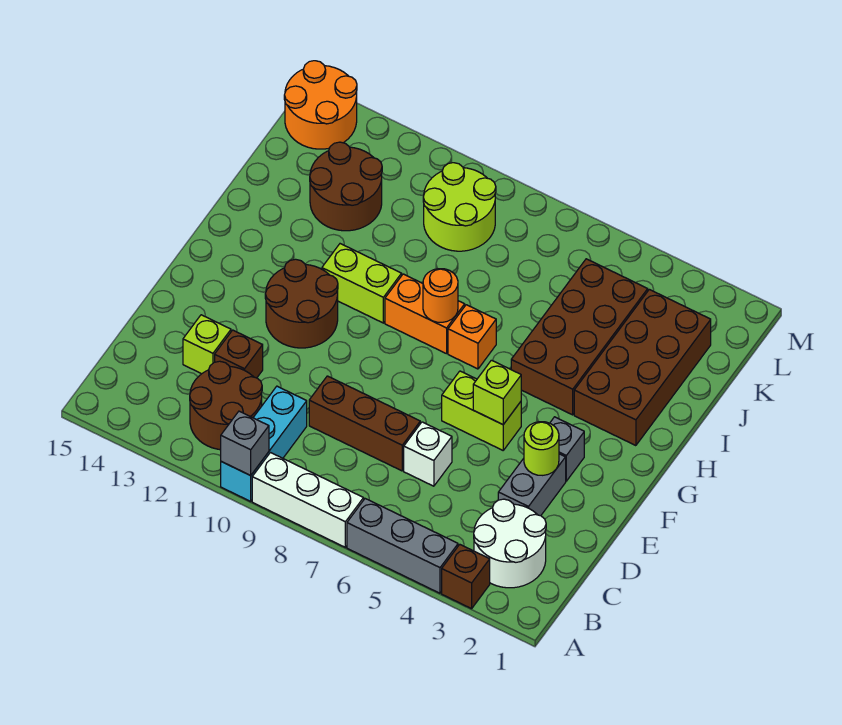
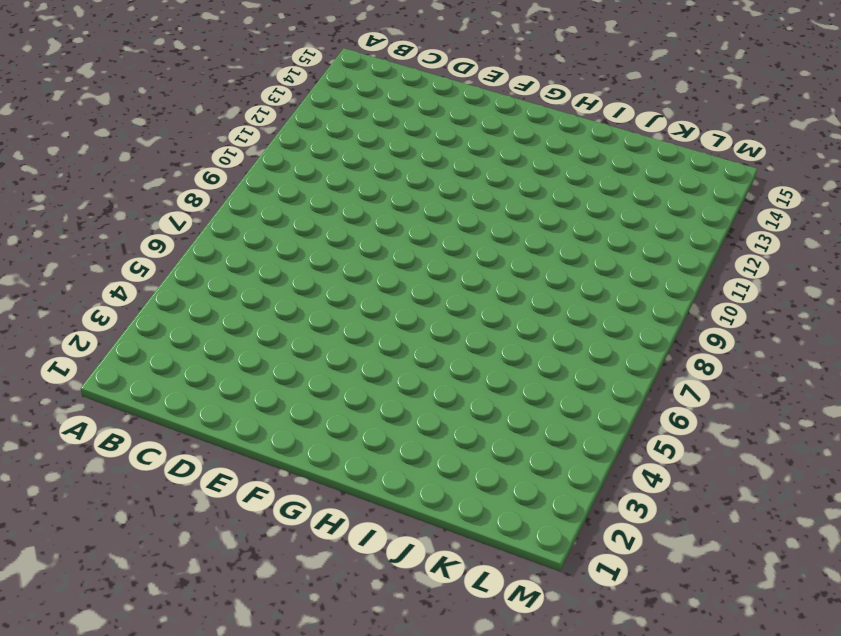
none -> brown 1x1 brick [442,545,490,609]
none -> grey 1x3 brick [347,499,458,593]
none -> white 1x3 brick [252,453,364,547]

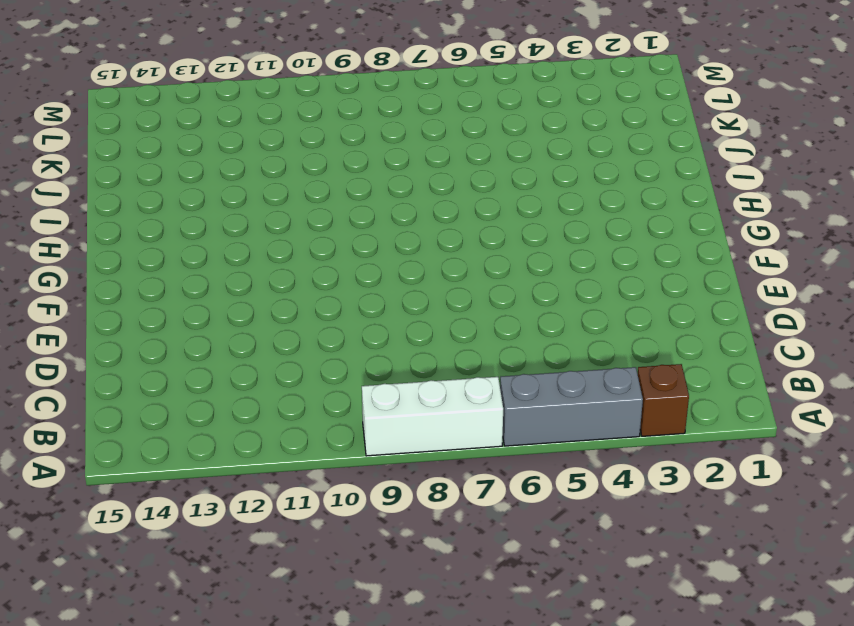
none -> cyan 1x3 brick [221,386,307,501]
none -> white 2x2 round brick [474,499,546,588]
none -> brown 2x2 round brick [190,361,262,450]

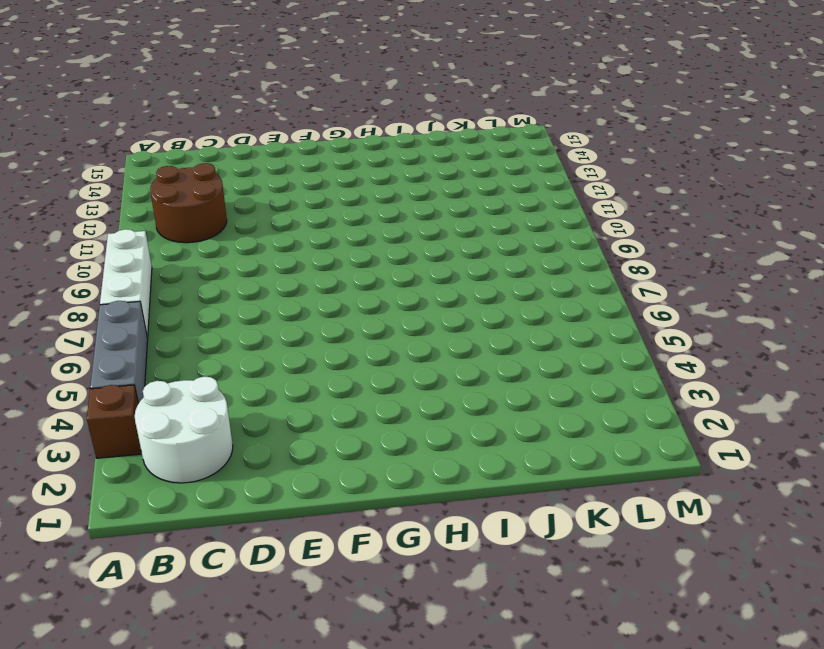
none -> cyan 1x3 brick [221,386,307,501]
none -> grey 1x2 brick [498,454,566,516]
none -> white 1x1 brick [404,422,452,486]

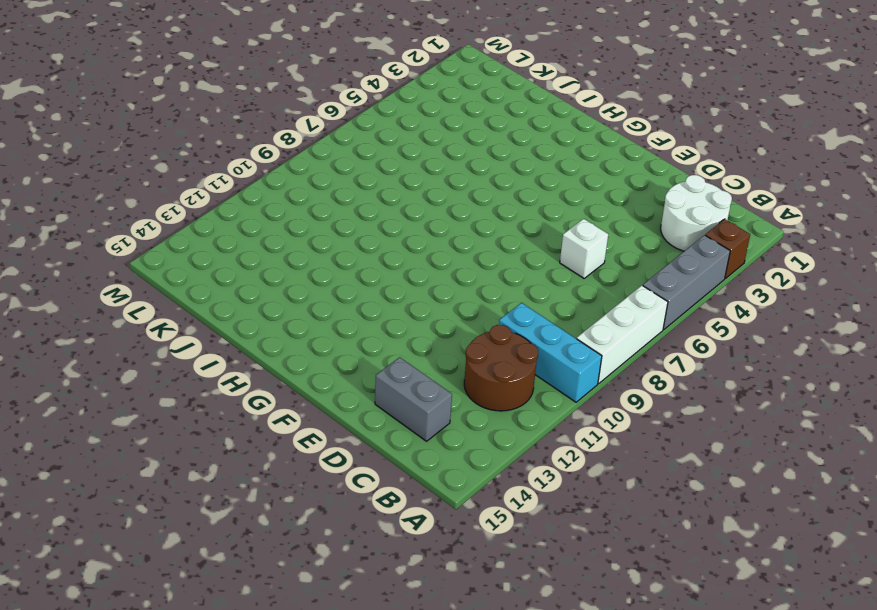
grey 1x2 brick [375,357,452,441] -> grey 1x2 brick moved to [498,454,566,516]
none -> brown 1x3 brick [309,376,420,471]
none -> brown 1x1 brick [215,330,263,378]
none -> lime 1x1 brick [183,315,231,374]

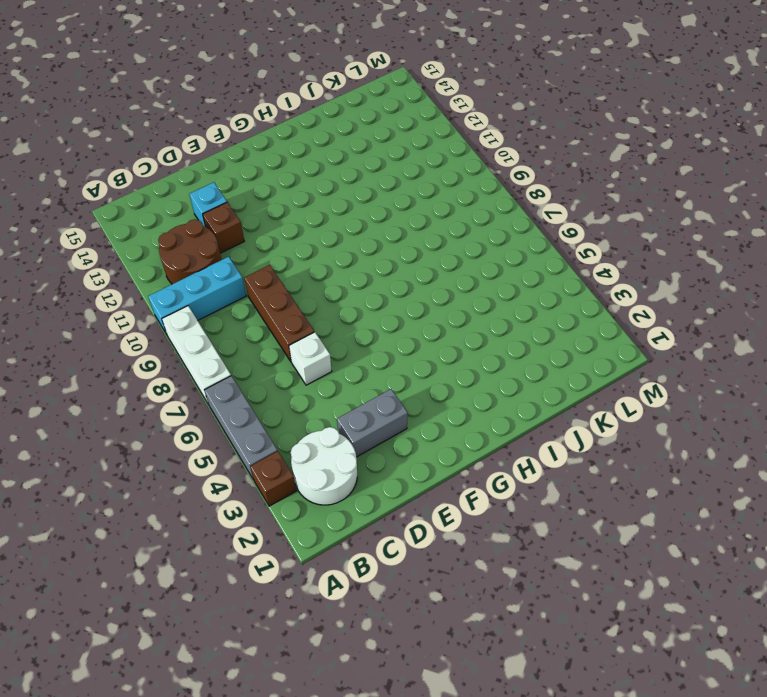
cyan 1x1 brick [190,182,227,226] -> lime 1x1 brick [183,315,231,374]
none -> grey 1x1 brick [550,417,584,481]
none -> lime 1x2 brick [442,371,521,450]
none -> brown 2x2 round brick [265,259,338,348]

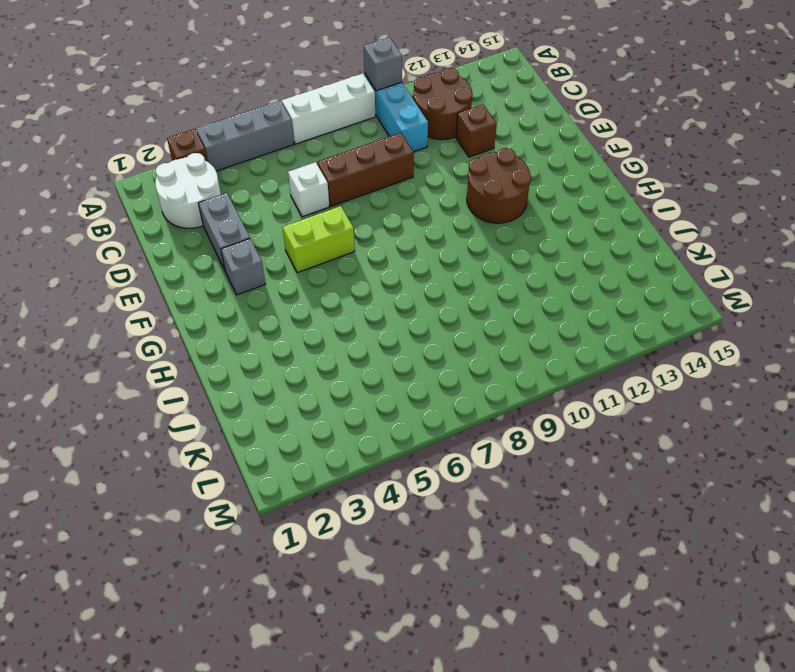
none -> lime 1x1 brick [183,315,231,374]
none -> brown 2x4 brick [574,289,711,446]
none -> brown 2x4 brick [511,259,648,415]

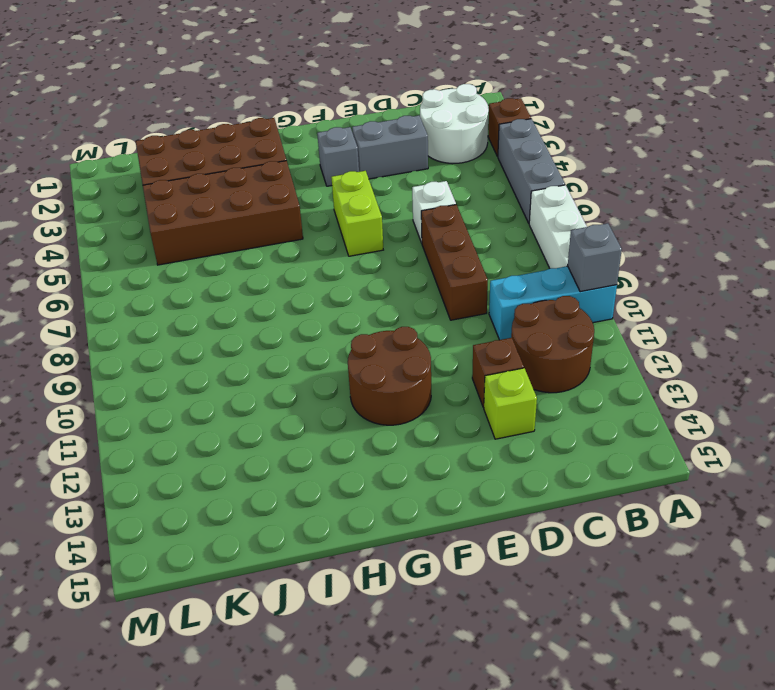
none -> orange 1x1 brick [448,305,496,369]
none -> orange 1x2 brick [385,274,465,354]
none -> lime 1x2 brick [322,244,402,323]

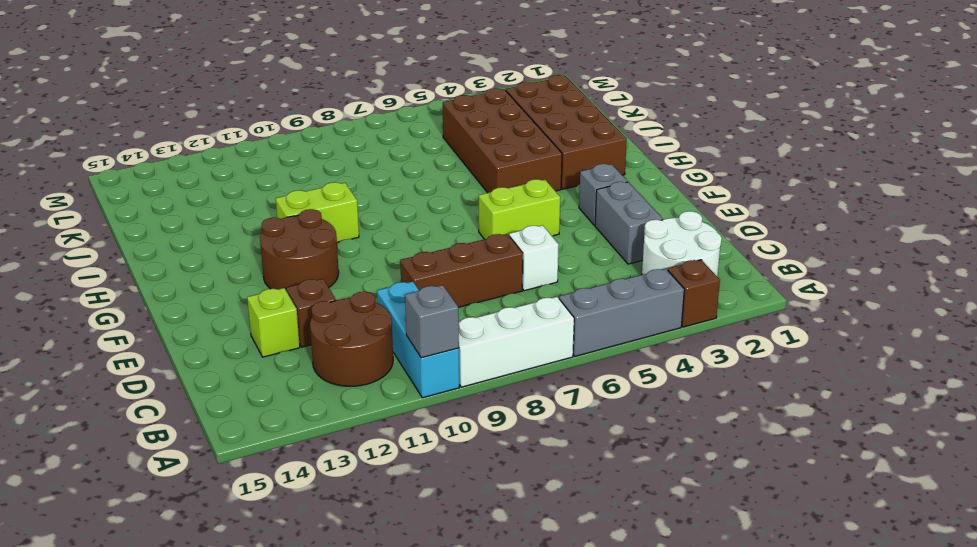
none -> orange 1x1 brick [448,305,496,369]
none -> orange 1x2 brick [385,274,465,354]
none -> brown 2x2 round brick [310,142,382,231]

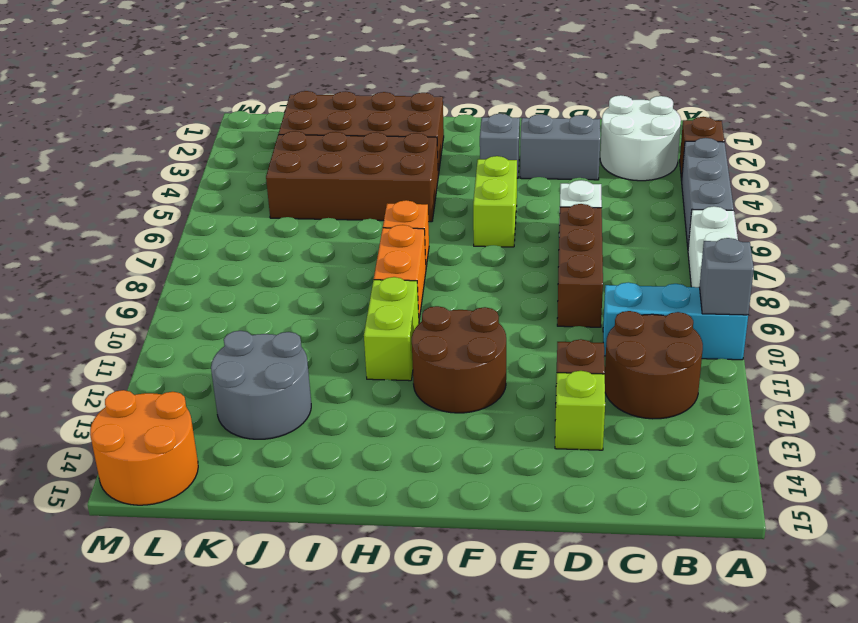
grey 2x2 round brick [211,331,311,439] -> brown 2x2 round brick [310,142,382,231]
none -> lime 2x2 round brick [423,163,496,251]
none -> lime 1x1 round brick [524,422,559,475]
none -> lime 1x1 brick [473,360,521,424]

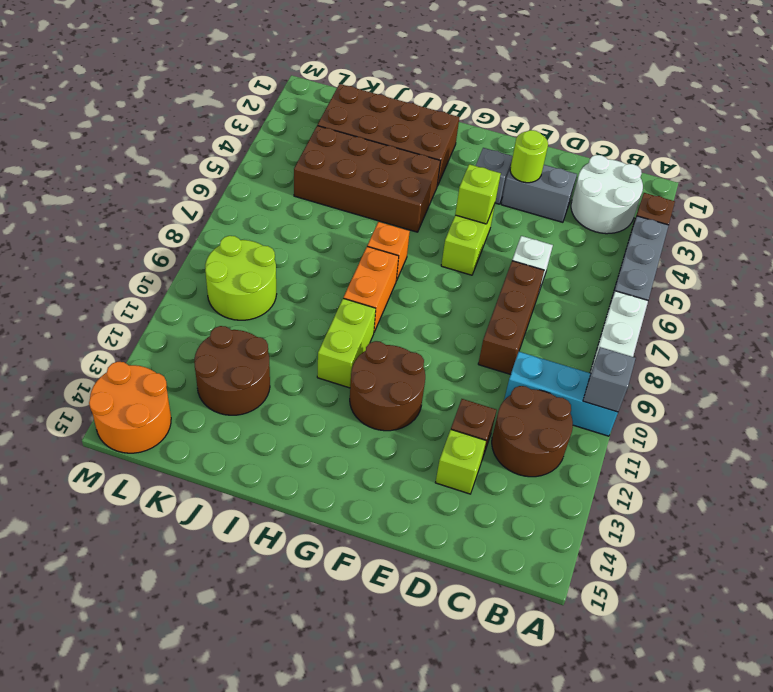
none -> orange 1x1 round brick [423,269,458,322]

